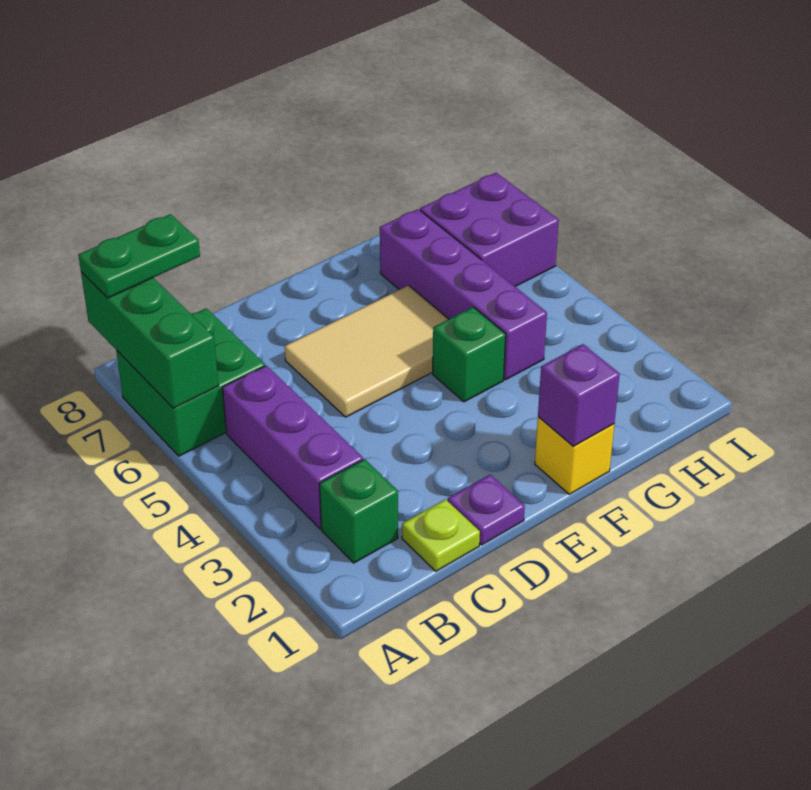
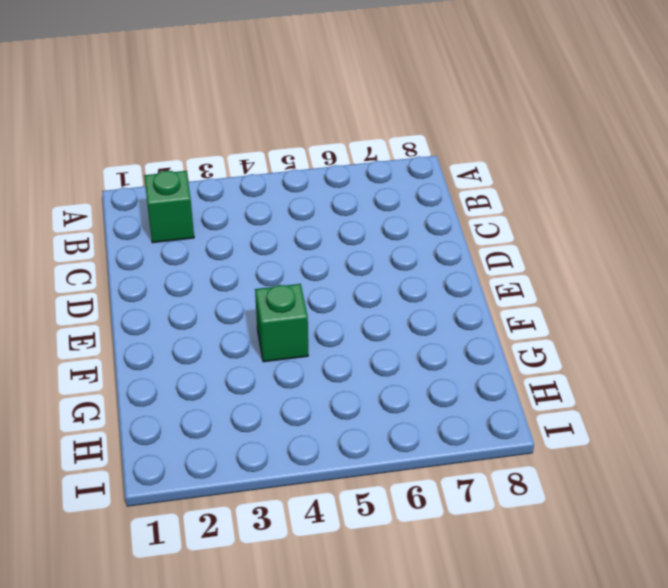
none -> green 2x2 brick [116,308,265,456]
none -> purple 1x3 brick [222,366,363,529]
none -> lime 1x1 plate [402,499,480,571]

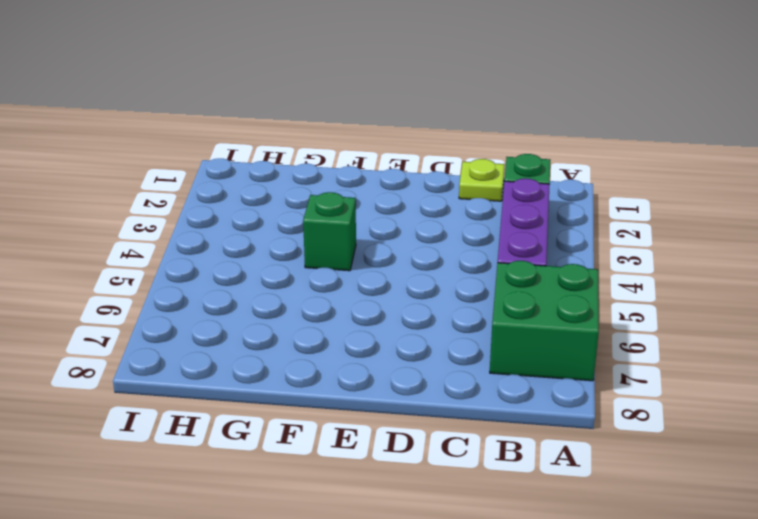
none -> purple 1x1 plate [448,475,525,545]
none -> tan 2x3 tile [285,285,449,417]
none -> yellow 1x1 brick [535,417,614,494]

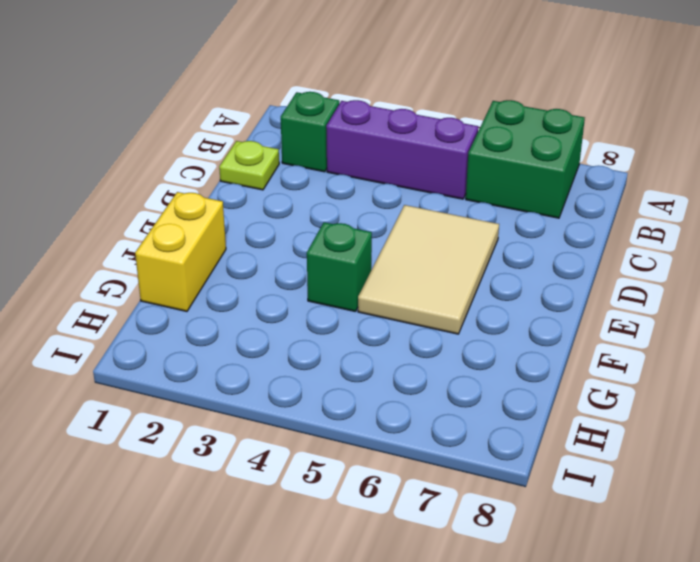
yellow 1x2 brick [135,192,226,311] -> yellow 1x1 brick [535,417,614,494]
none -> purple 1x1 plate [448,475,525,545]
none -> purple 1x4 brick [380,209,547,380]
none -> purple 2x2 brick [420,173,559,286]

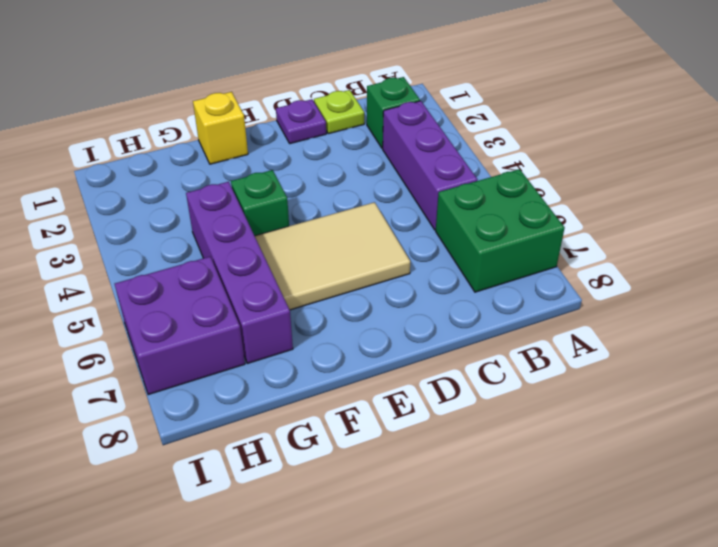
none -> green 1x3 brick [81,272,218,408]
none -> purple 1x1 brick [538,344,620,446]
none -> green 1x2 plate [78,214,200,298]

